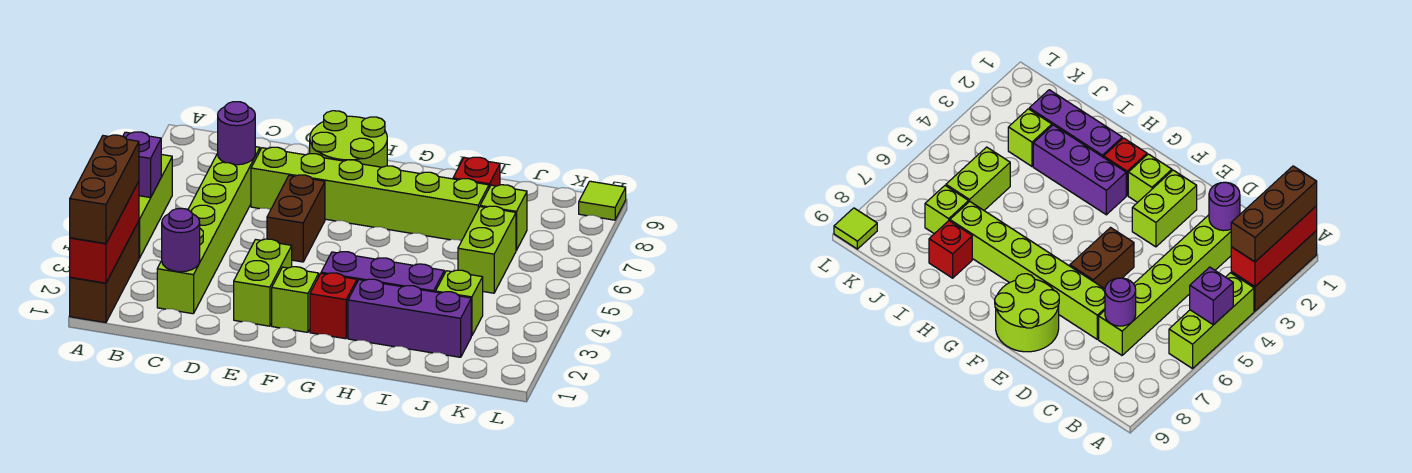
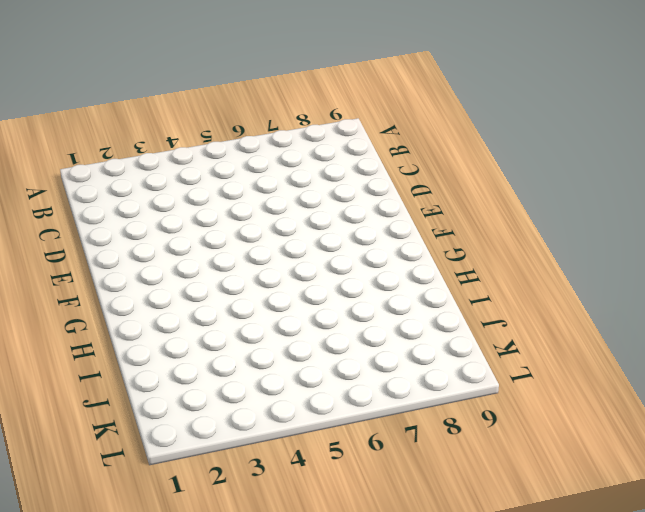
none -> brown 1x3 brick [70,221,139,323]
none -> lime 1x3 brick [139,154,172,258]
none -> lime 1x6 brick [157,147,260,314]

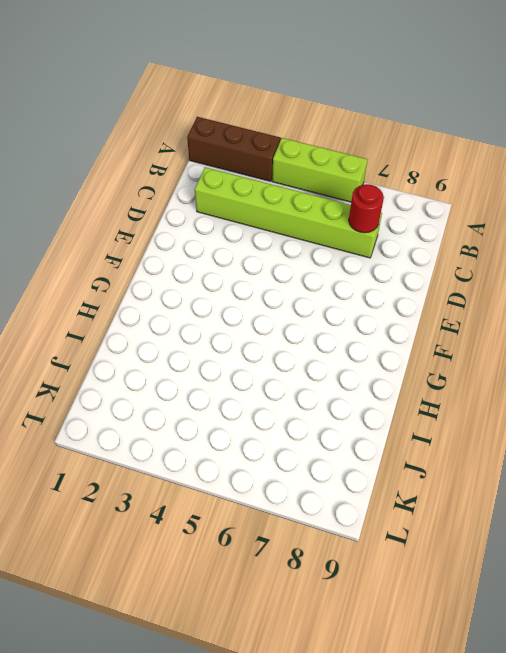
red 1x1 round brick [349,184,384,233] -> purple 1x1 round brick [218,102,255,165]
none -> lime 1x6 brick [251,147,489,241]
none -> lime 1x2 brick [234,239,292,326]
none -> brown 1x2 brick [267,175,325,262]

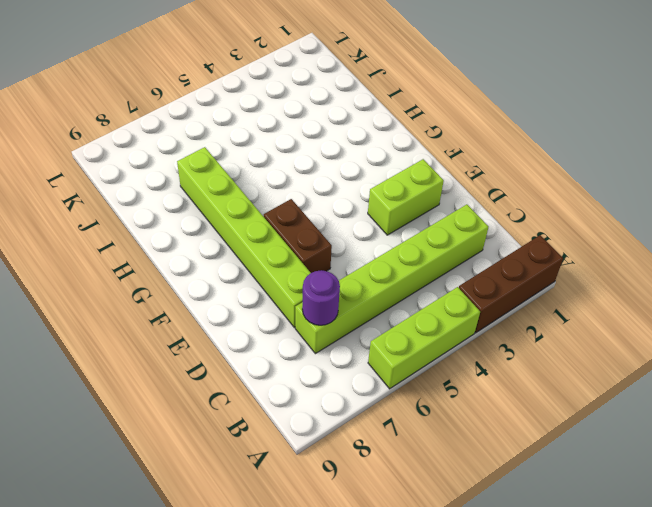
brown 1x2 brick [264,199,332,273] -> brown 1x2 brick turned to [267,175,325,262]
none -> lime 2x2 round brick [310,111,387,167]
none -> lime 1x1 brick [272,267,319,332]
none -> red 1x1 brick [310,273,357,339]

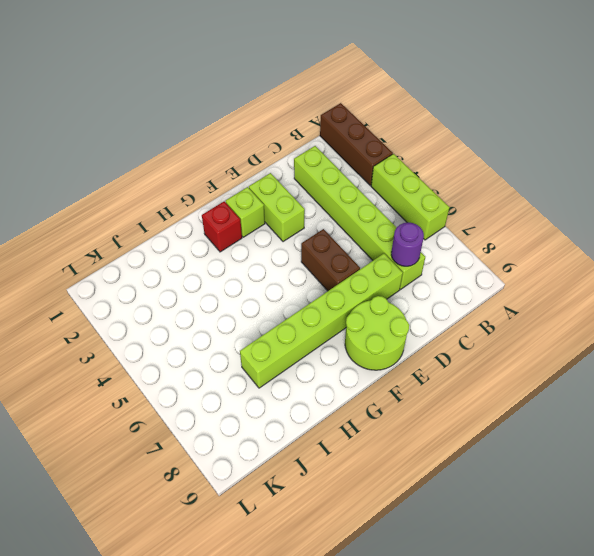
none -> purple 1x3 brick [321,252,444,292]
none -> purple 1x3 brick [348,279,471,357]
none -> red 1x1 brick [453,157,500,188]

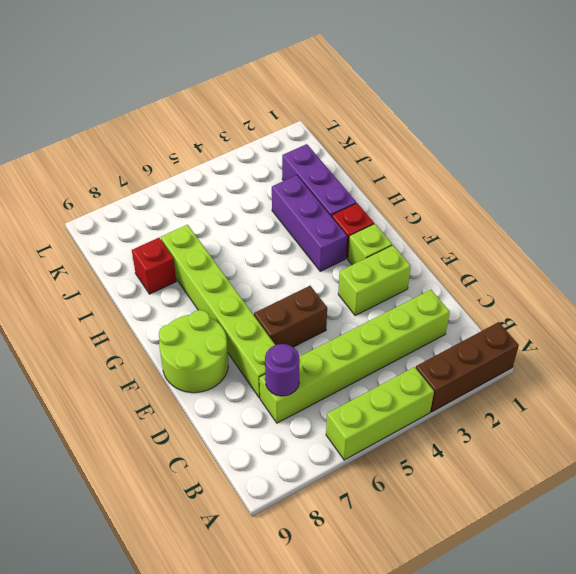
none -> lime 1x1 brick [436,270,483,336]
none -> lime 1x2 brick [458,206,516,293]
none -> lime 1x1 brick [480,185,527,250]

